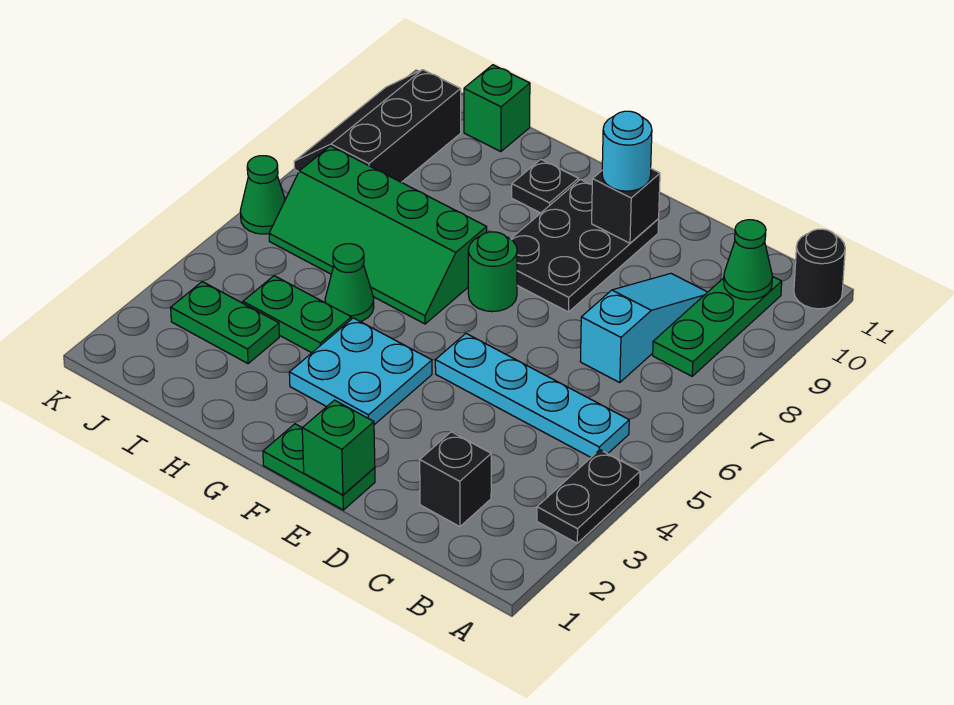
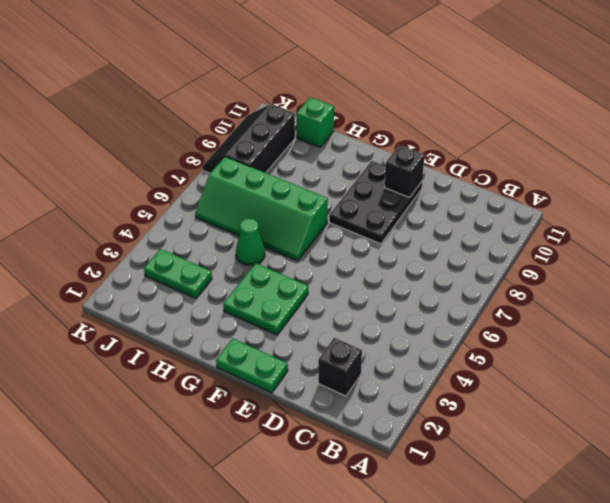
green 2x2 plate [223,263,308,335] -> cyan 2x2 plate [289,318,432,425]
none -> black 1x2 plate [537,450,640,543]
none -> black 1x1 round brick [794,229,845,309]
none -> cyan 1x4 plate [435,334,629,457]

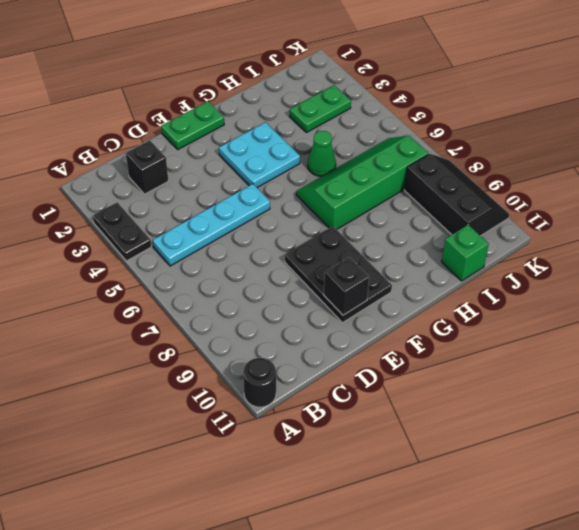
none -> green 1x3 plate [653,277,782,376]
none -> cyan 1x3 slope [580,273,707,382]
none -> green 1x1 round brick [468,232,517,312]

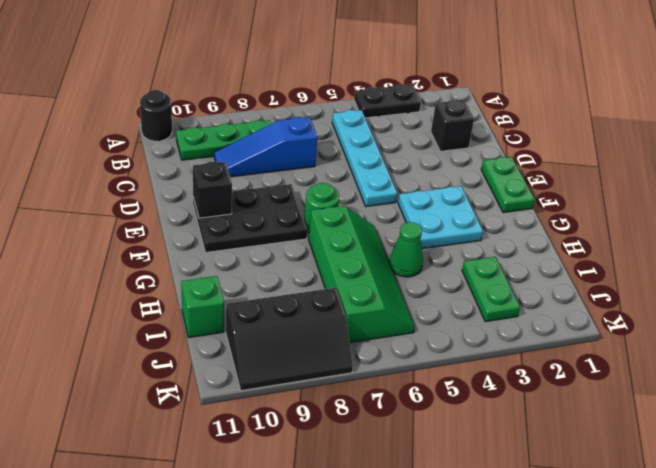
blue 1x3 slope [214,117,317,177] -> cyan 1x3 slope [580,273,707,382]
none -> black 1x1 plate [512,159,578,213]
none -> green 1x2 plate [243,276,351,353]
none -> green 1x1 cone [240,156,285,234]

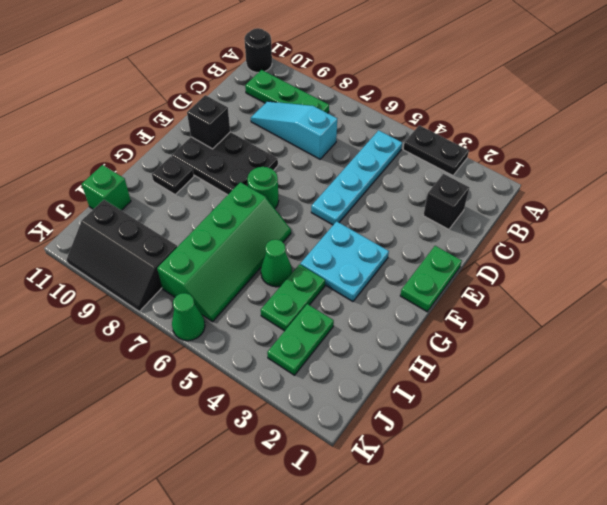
none -> green 1x1 cone [724,220,773,300]
none -> green 1x1 brick [302,400,375,495]
none -> cyan 1x1 round brick [602,111,652,191]

